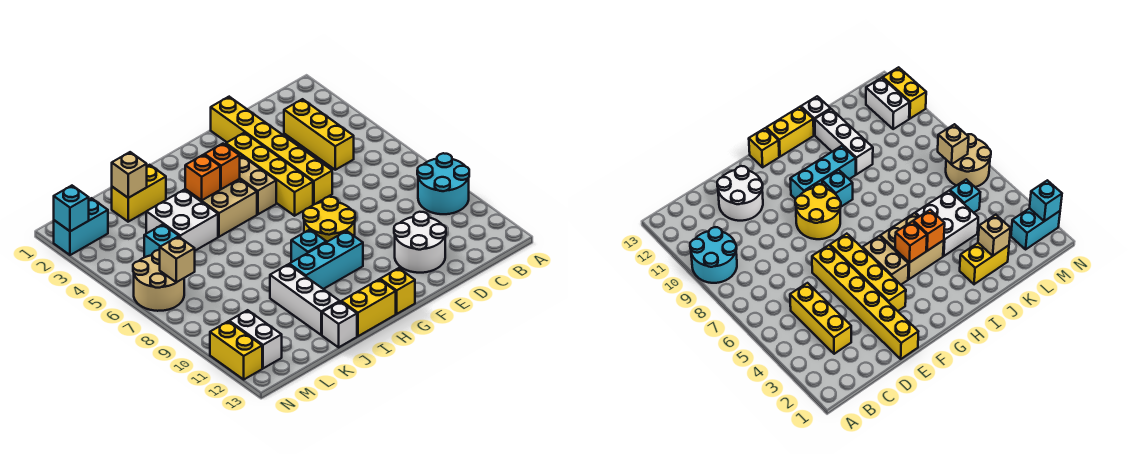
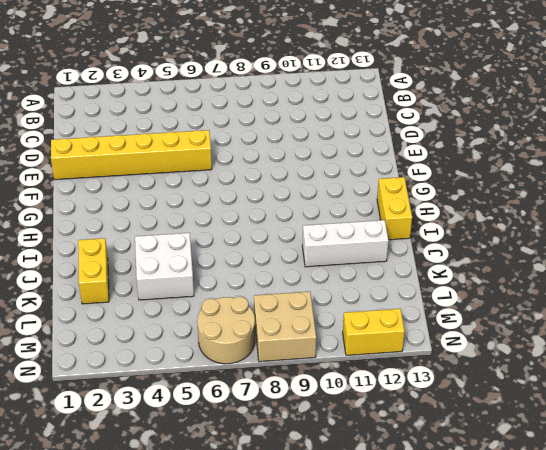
tan 2x2 brick [254,292,316,362] -> tan 2x2 brick moved to [185,179,257,237]
none -> cyan 2x2 round brick [417,153,469,214]
none -> yellow 1x3 brick [284,99,354,170]
none -> white 2x2 round brick [394,212,446,273]

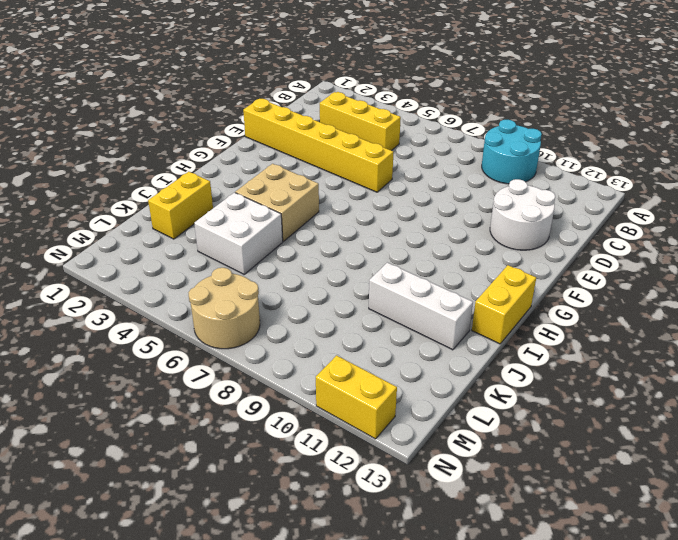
none -> yellow 1x4 brick [226,133,313,216]
none -> yellow 2x2 round brick [303,197,355,242]
none -> tan 1x2 brick [240,156,276,214]

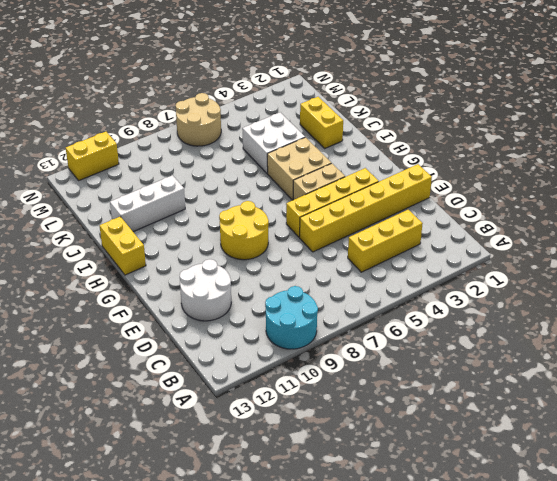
none -> cyan 1x3 brick [289,231,363,289]
none -> yellow 1x1 brick [380,268,415,314]
none -> cyan 1x1 brick [291,230,326,262]

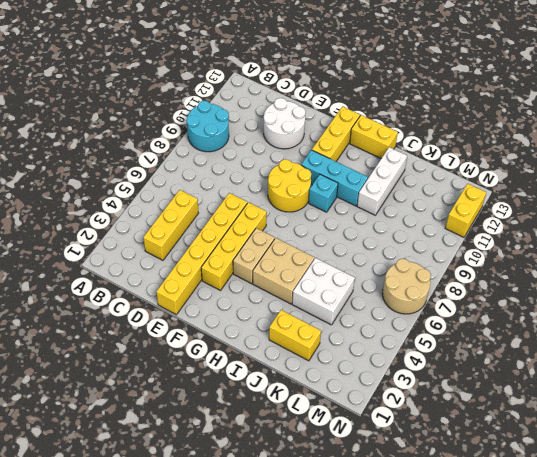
yellow 1x3 brick [312,106,360,161] -> yellow 1x1 brick [380,268,415,314]
none -> white 1x1 brick [322,302,357,347]
none -> cyan 1x1 brick [144,224,179,257]
none -> cyan 1x2 brick [54,198,108,255]

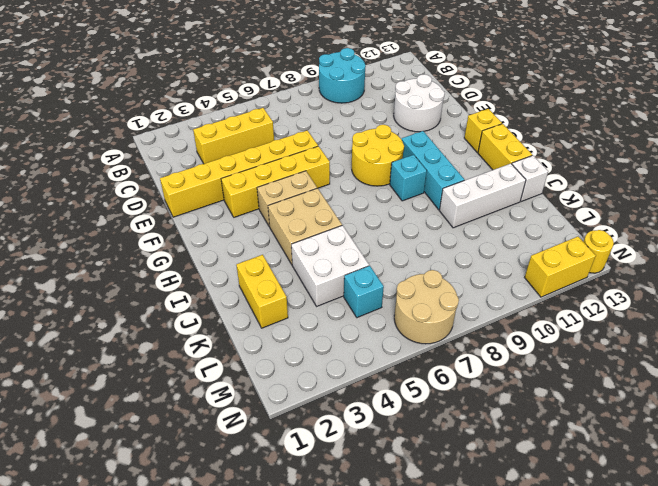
yellow 1x1 round brick [583,230,614,273] -> none
none -> cyan 1x2 brick [54,198,108,255]
none -> white 1x2 brick [229,310,282,368]
none -> orange 1x1 brick [205,144,240,189]

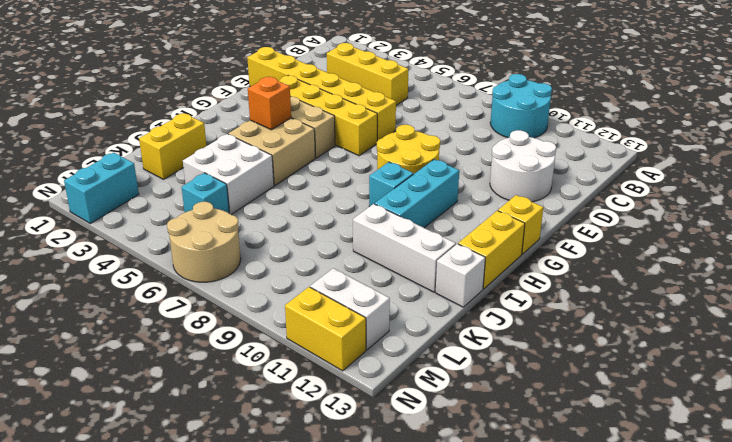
none -> orange 1x1 brick [185,155,220,200]
none -> tan 1x1 brick [112,152,147,198]
none -> tan 1x1 brick [160,237,195,282]

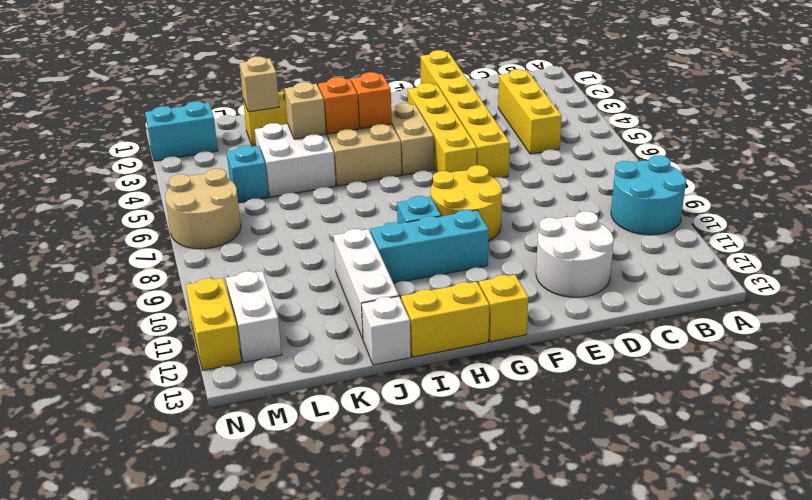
tan 1x1 brick [285,82,326,139] -> tan 1x1 brick moved to [160,237,195,282]
none -> cyan 1x1 brick [54,186,89,231]

